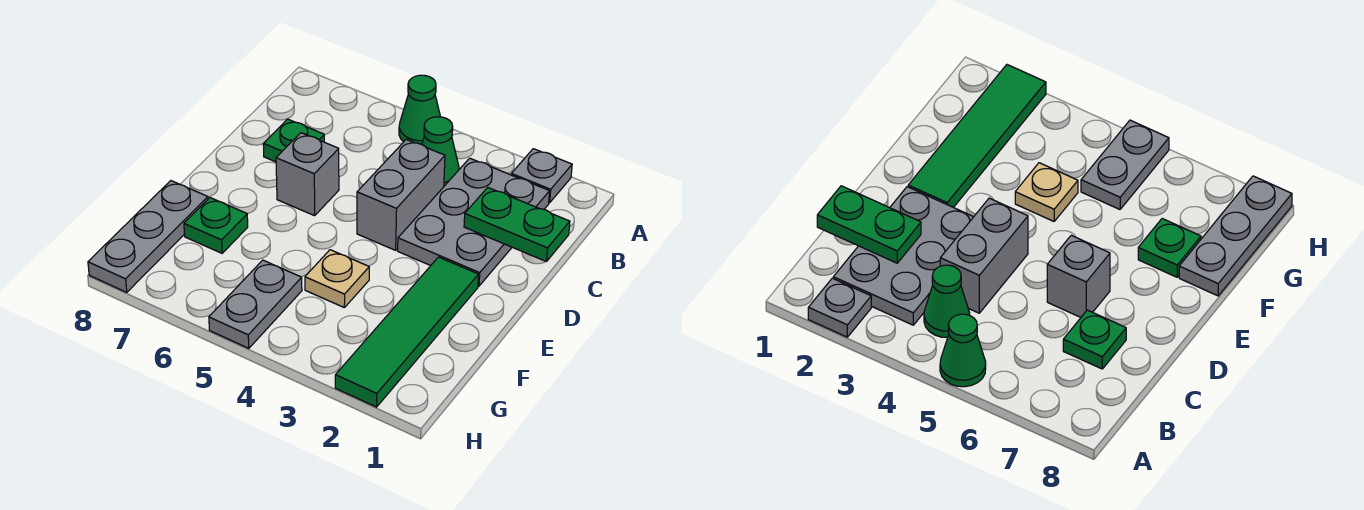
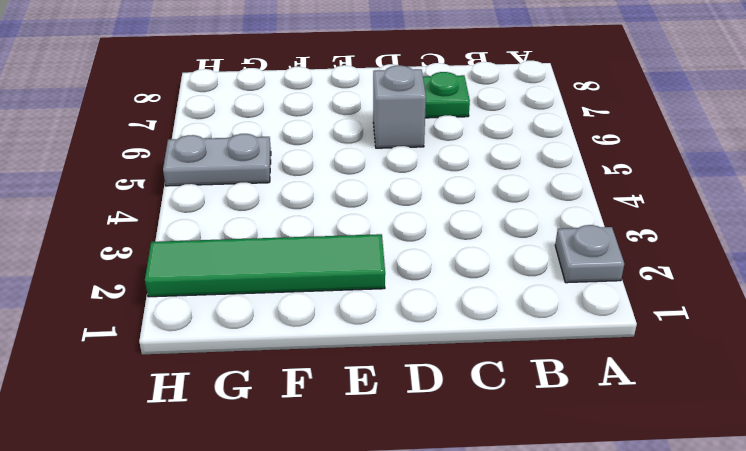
none -> green 1x1 cone [399,75,440,144]
none -> grey 2x3 plate [398,158,550,286]
none -> green 1x1 cone [422,117,459,186]

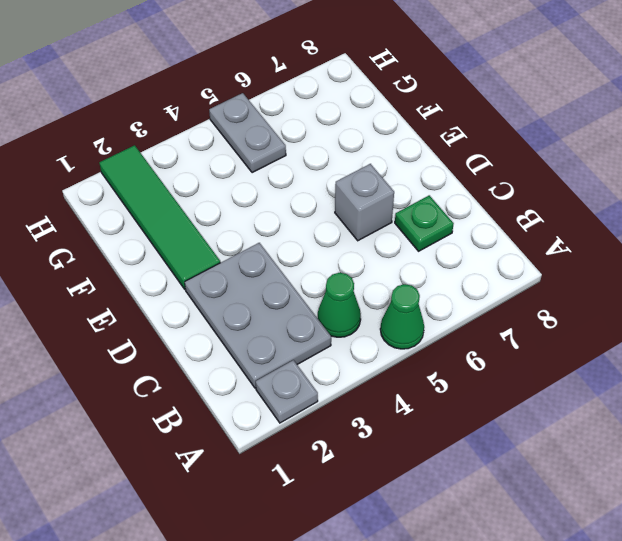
none -> grey 1x2 brick [357,140,445,250]
none -> tan 1x1 plate [305,250,369,307]
none -> green 1x1 plate [184,198,248,253]

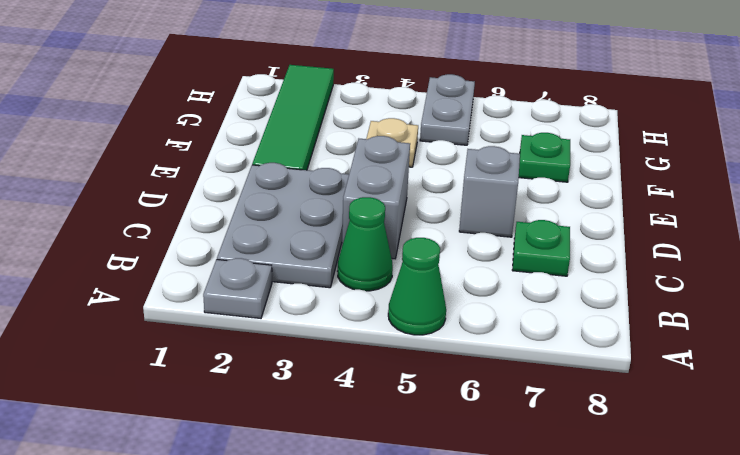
none -> grey 1x3 plate [88,181,208,292]
none -> green 1x2 plate [464,188,570,262]

